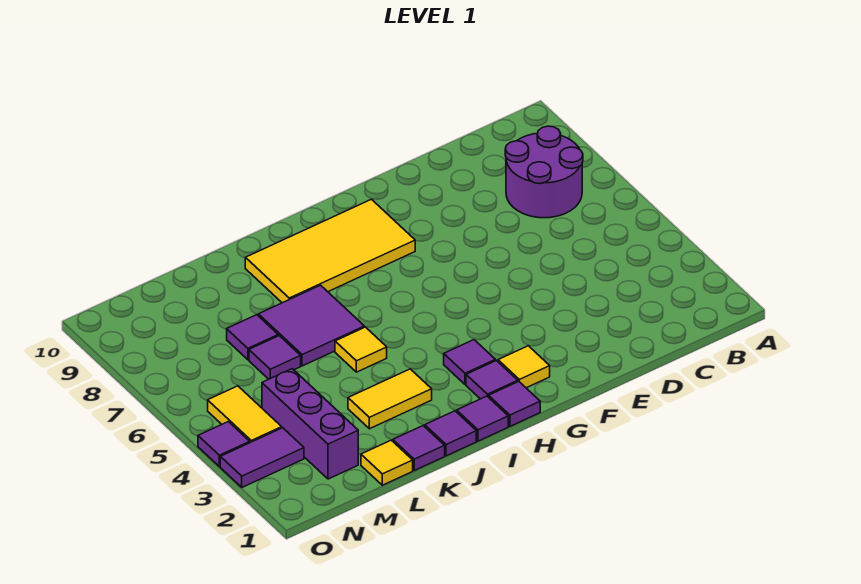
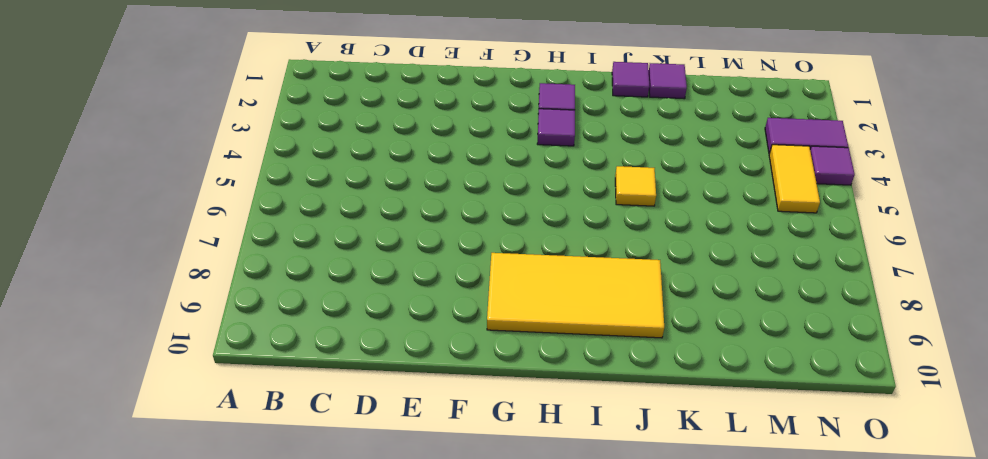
none -> purple 2x2 round brick [505,126,583,218]
none -> yellow 1x1 tile [498,346,550,388]
none -> purple 1x1 tile [489,382,540,426]

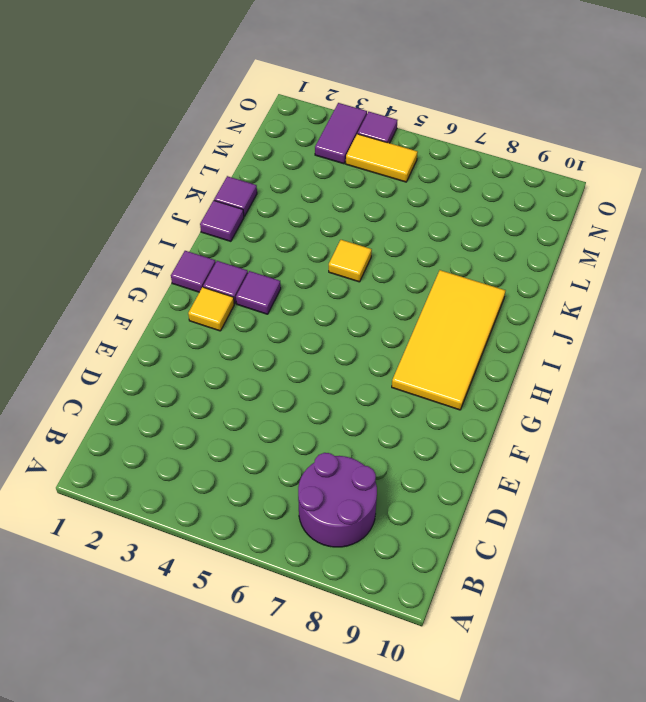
none -> purple 1x1 tile [457,396,508,441]
none -> yellow 1x2 tile [348,369,432,429]
none -> purple 2x2 tile [258,285,364,366]

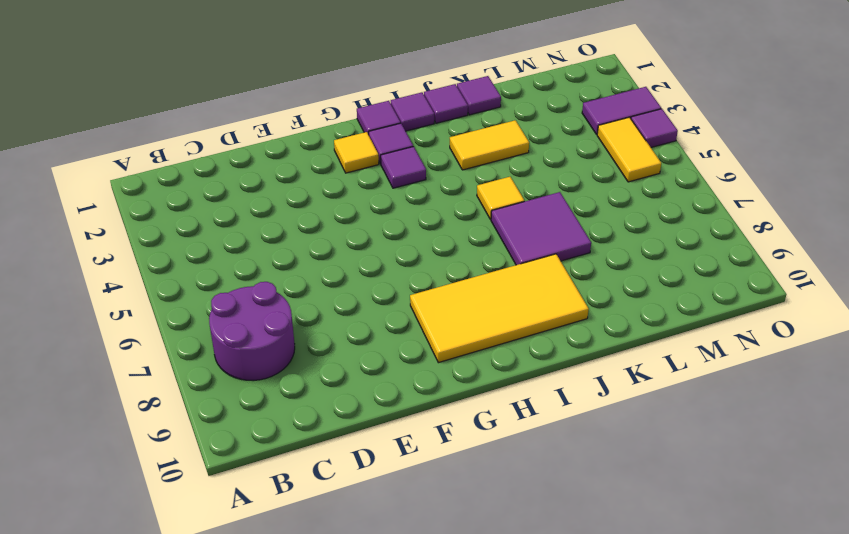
none -> yellow 1x1 tile [361,440,413,485]
none -> purple 1x1 tile [249,336,301,379]
none -> purple 1x1 tile [227,315,278,360]

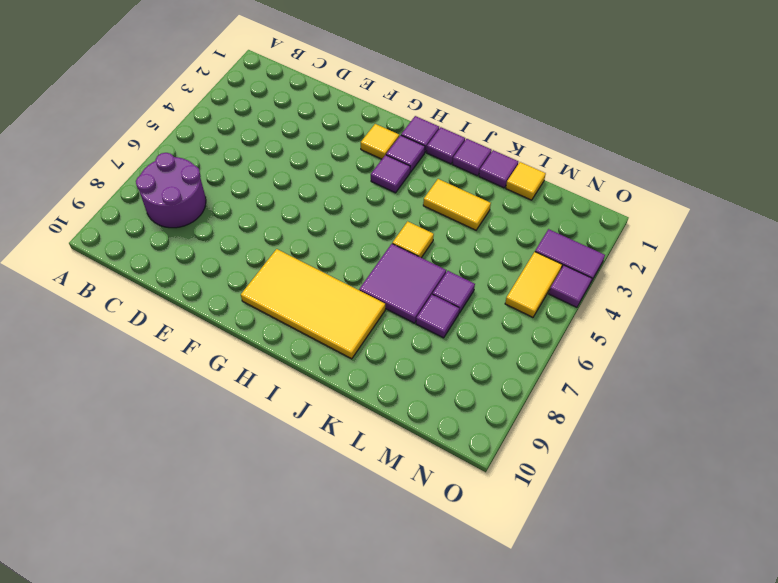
none -> purple 1x3 brick [262,369,358,479]

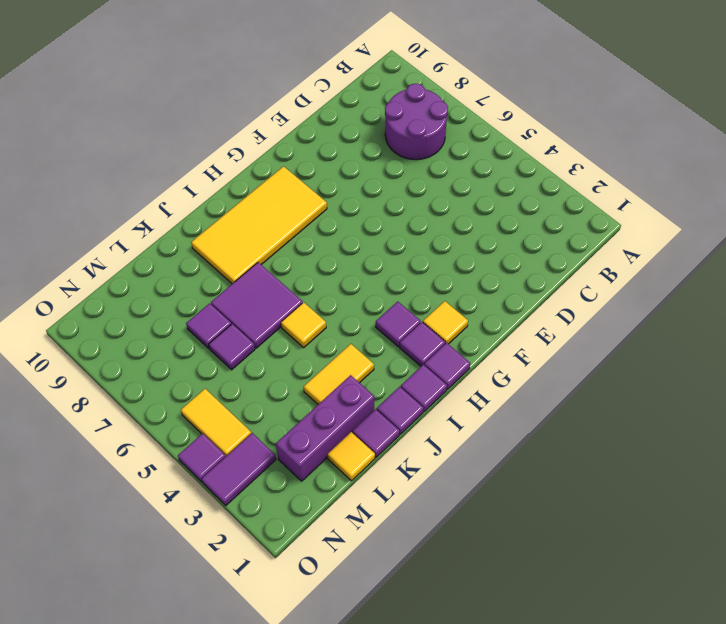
purple 1x3 brick [276,375,374,481] -> purple 1x3 brick turned to [262,369,358,479]

